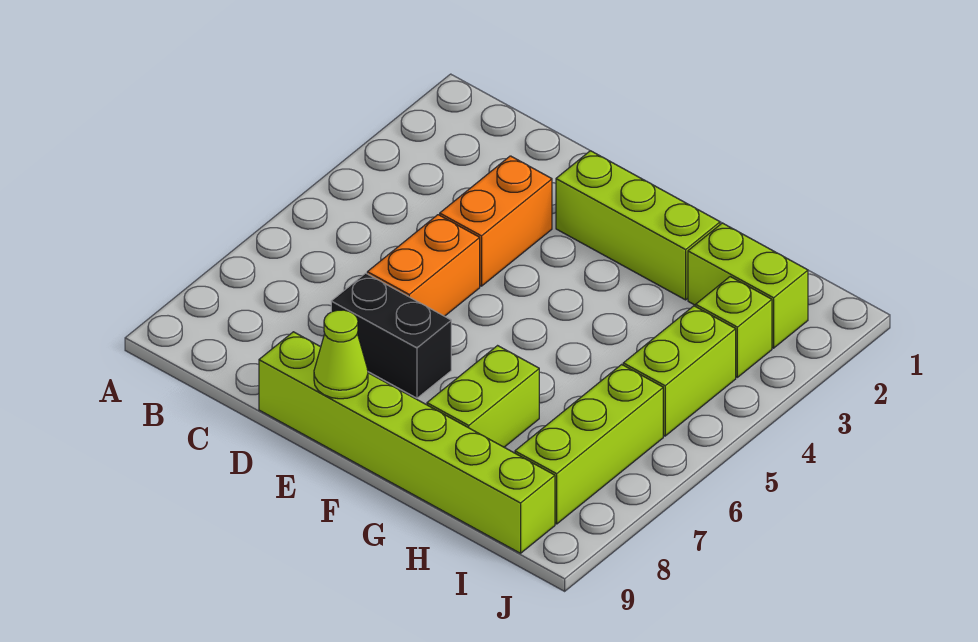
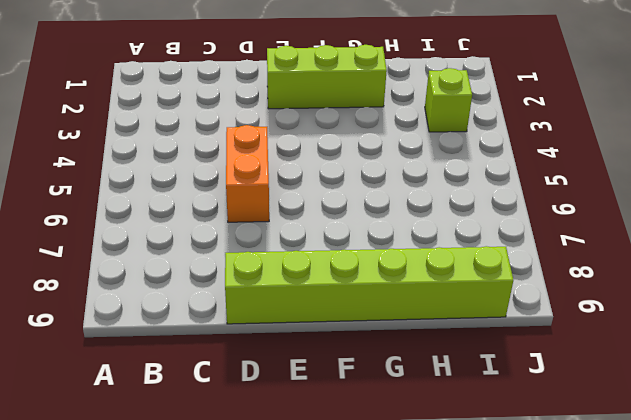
none -> orange 1x2 brick [440,156,552,286]
none -> black 1x2 brick [331,273,451,398]

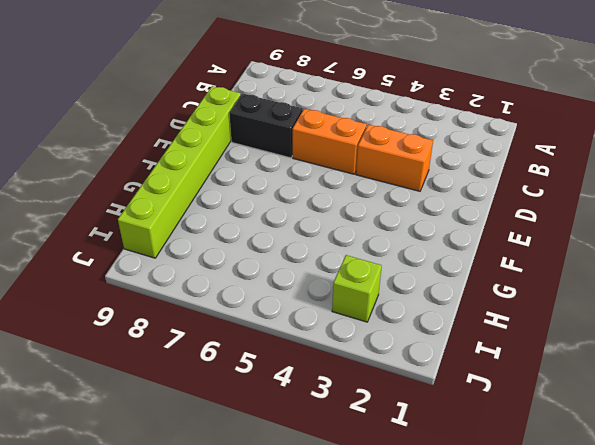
black 1x2 brick [229,94,303,158] -> black 1x2 brick turned to [331,273,451,398]
none -> lime 1x3 brick [556,151,720,300]
none -> lime 1x2 brick [427,346,539,447]

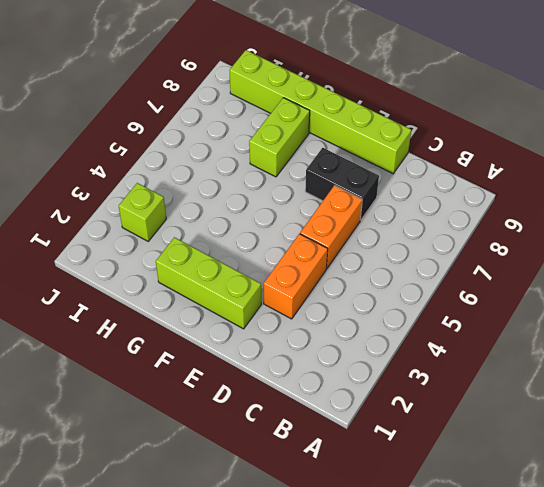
none -> lime 1x2 brick [688,223,808,348]
none -> lime 1x2 brick [623,306,736,436]

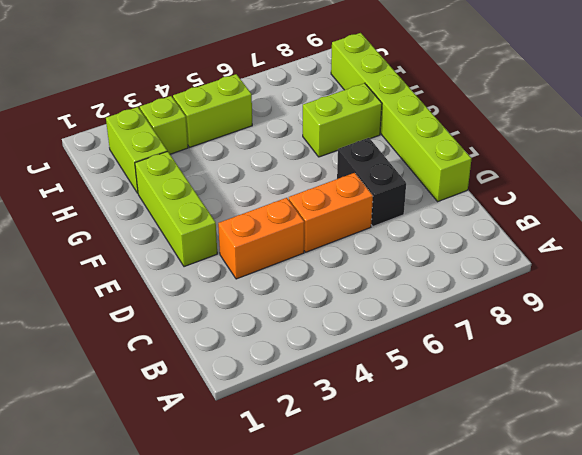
none -> lime 1x3 brick [515,364,663,524]
none -> lime 1x1 cone [314,310,368,399]

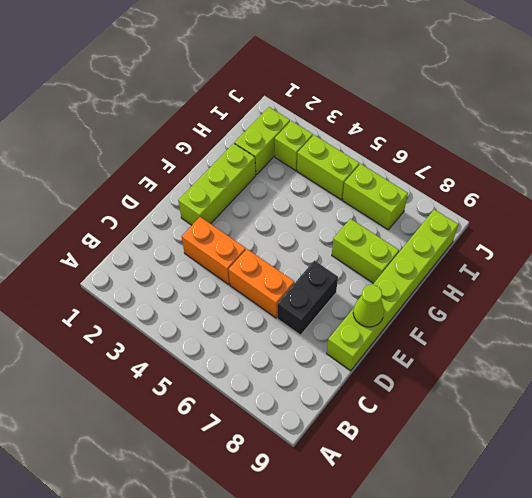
lime 1x2 brick [342,164,408,230] -> lime 1x3 brick [515,364,663,524]

